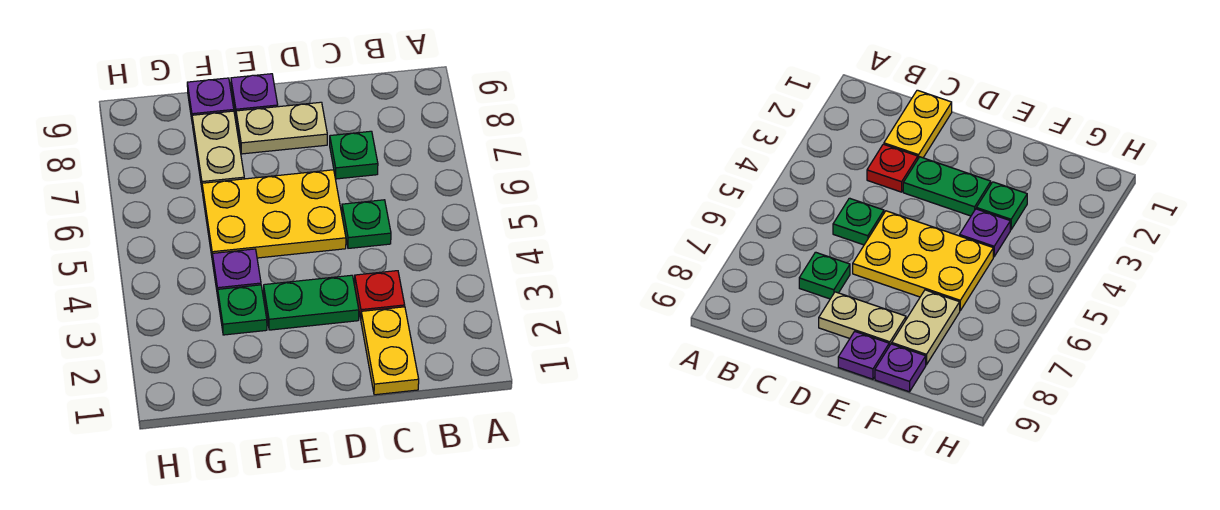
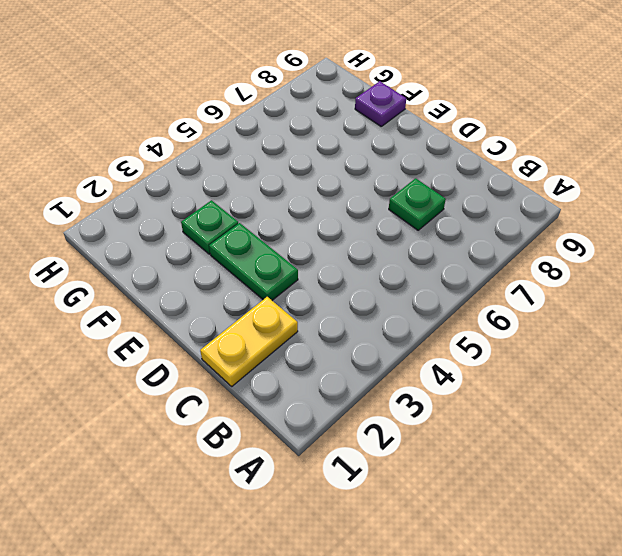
none -> red 1x1 plate [355,271,405,319]
none -> green 1x1 plate [342,200,391,248]
none -> yellow 2x3 plate [202,170,346,262]

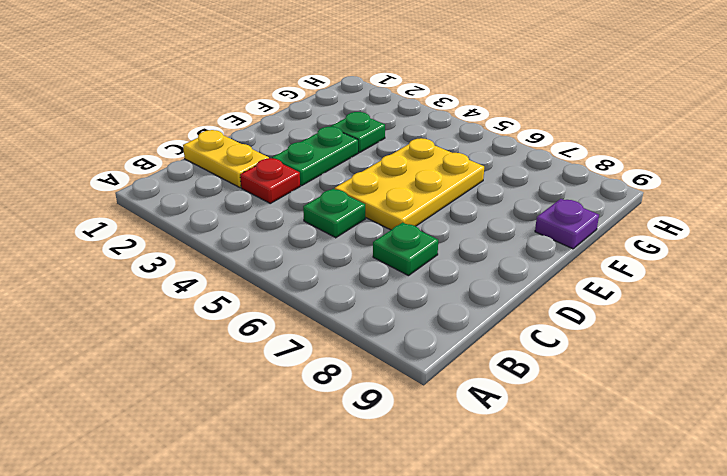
none -> tan 1x2 plate [236,102,327,154]
none -> purple 1x1 plate [231,74,278,116]
none -> purple 1x1 plate [212,249,261,296]

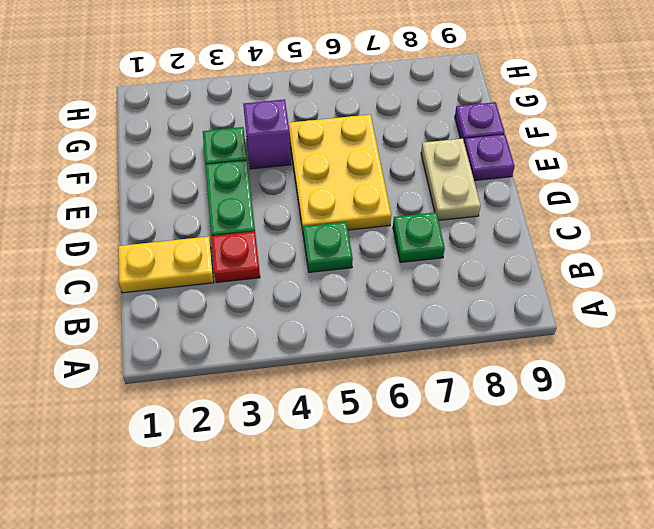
purple 1x1 brick [243,99,291,169] -> purple 1x1 plate [212,249,261,296]
none -> tan 1x2 plate [192,111,244,187]

